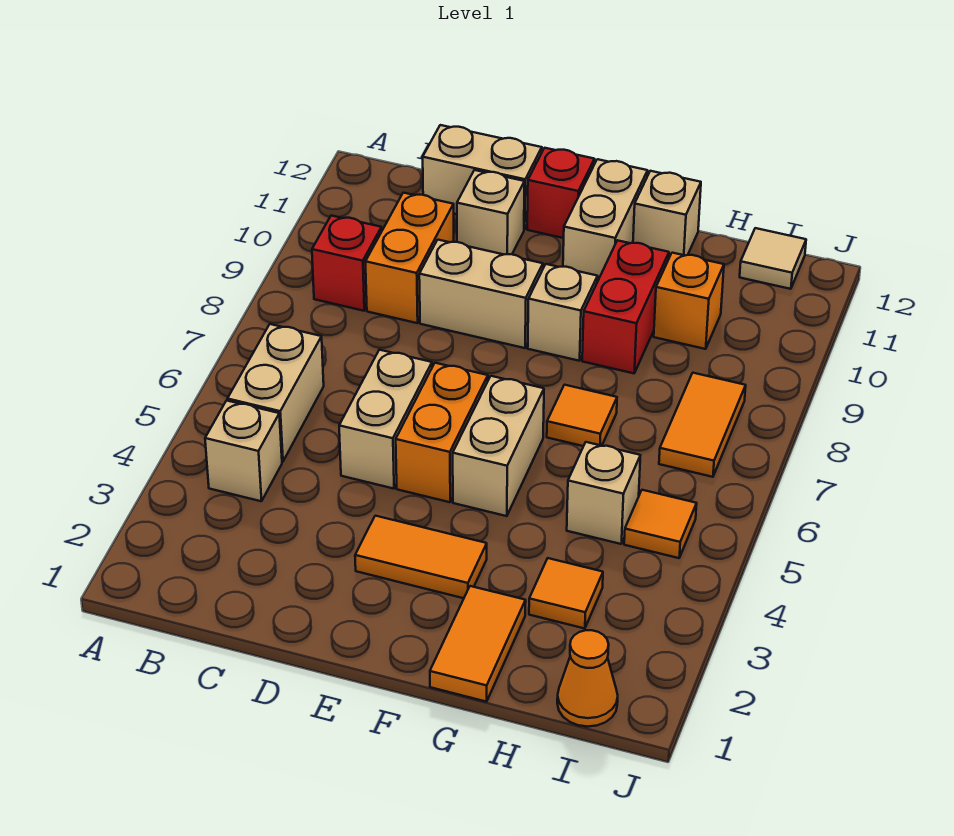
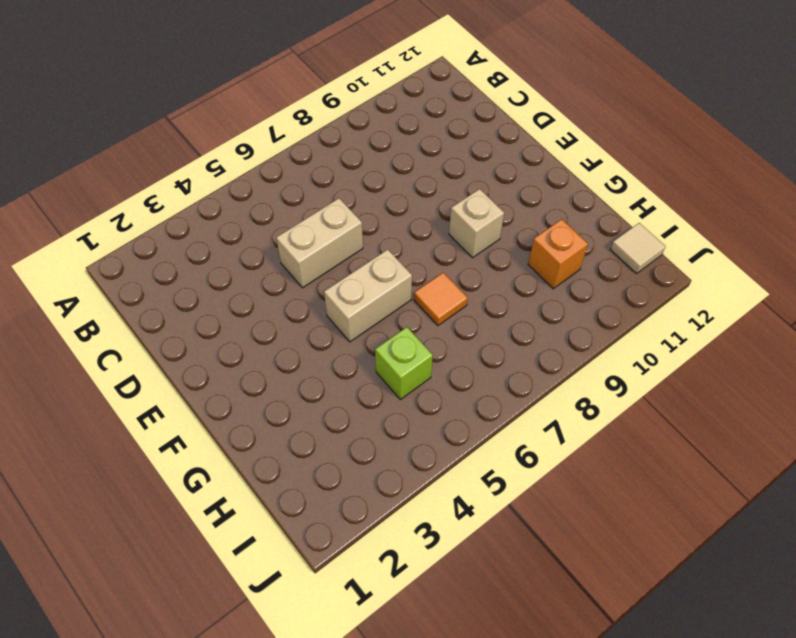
lime 1x1 brick [375,327,433,399] -> tan 1x1 brick [567,442,640,544]
none -> tan 1x1 brick [205,401,282,501]
none -> tan 1x2 brick [227,324,324,462]
none -> red 1x1 brick [312,216,382,311]

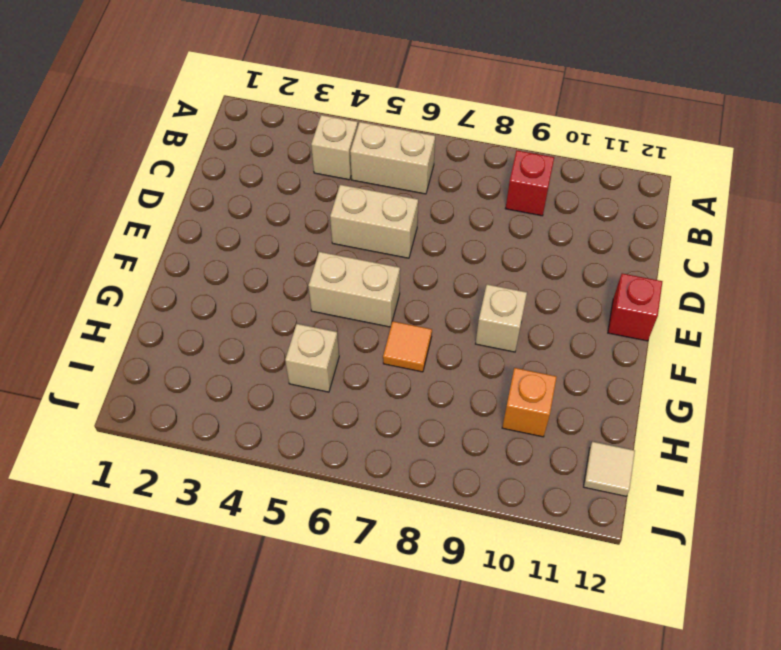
none -> orange 1x2 brick [365,193,454,323]
none -> tan 1x2 brick [423,125,542,229]
none -> tan 1x2 brick [419,240,543,348]

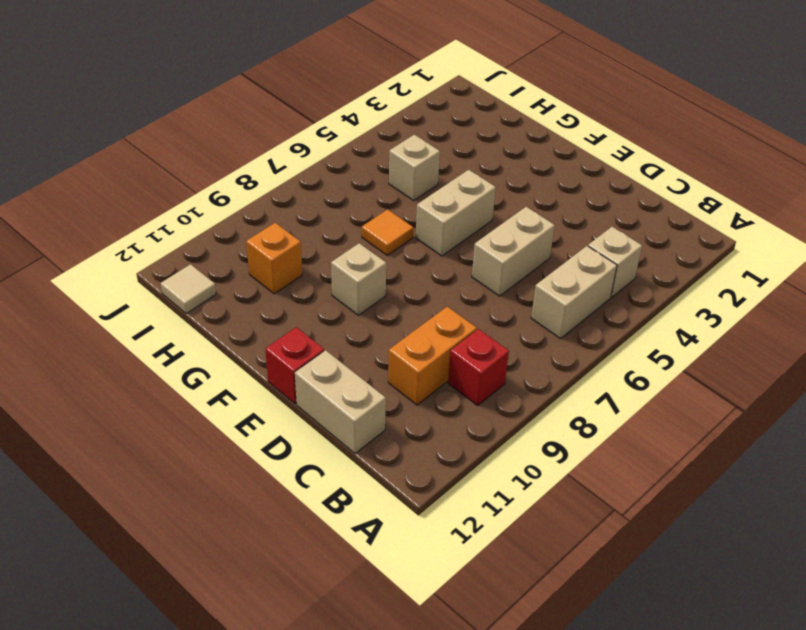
none -> tan 1x2 brick [419,240,543,348]
none -> tan 1x1 brick [457,170,525,254]
none -> orange 1x2 tile [355,516,487,598]

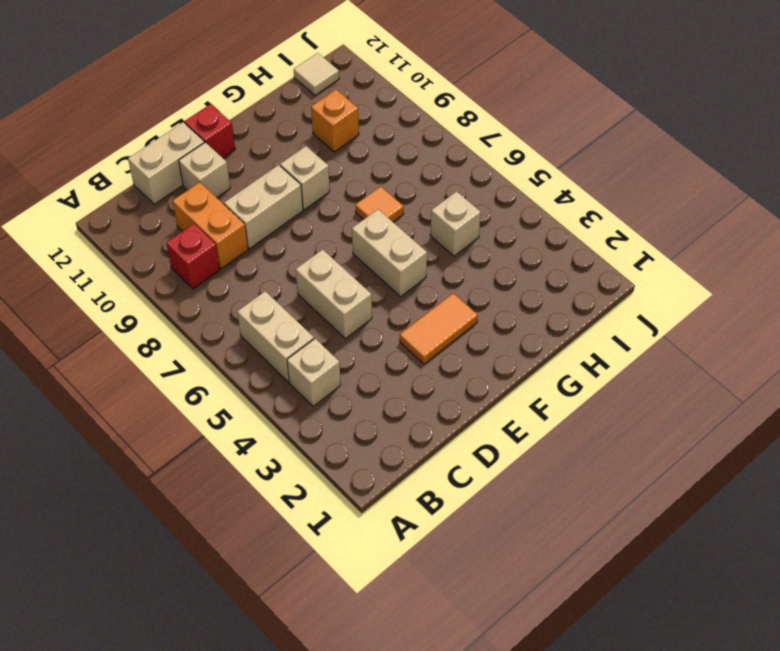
none -> orange 1x2 brick [396,363,488,502]
none -> tan 1x2 brick [563,159,648,282]
none -> orange 1x2 tile [430,586,526,702]

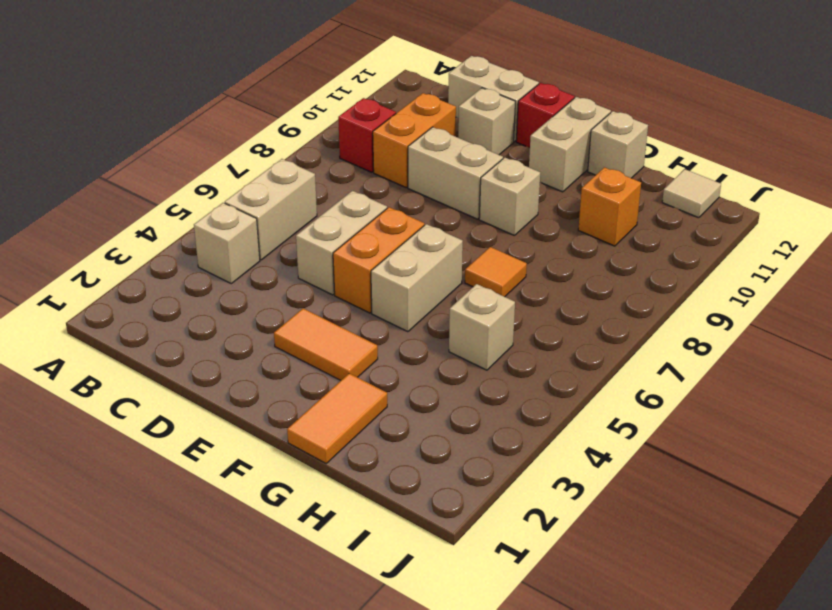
none -> red 1x2 brick [582,240,669,373]
none -> orange 1x1 tile [529,558,603,629]
none -> orange 1x1 cone [557,630,618,727]

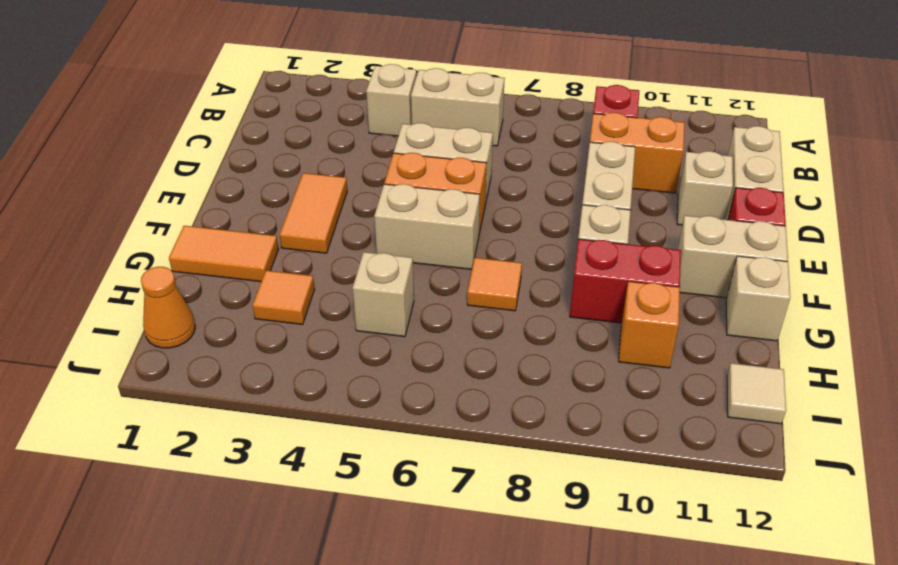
none -> orange 1x1 tile [624,490,697,558]
none -> orange 1x2 tile [659,373,746,477]

